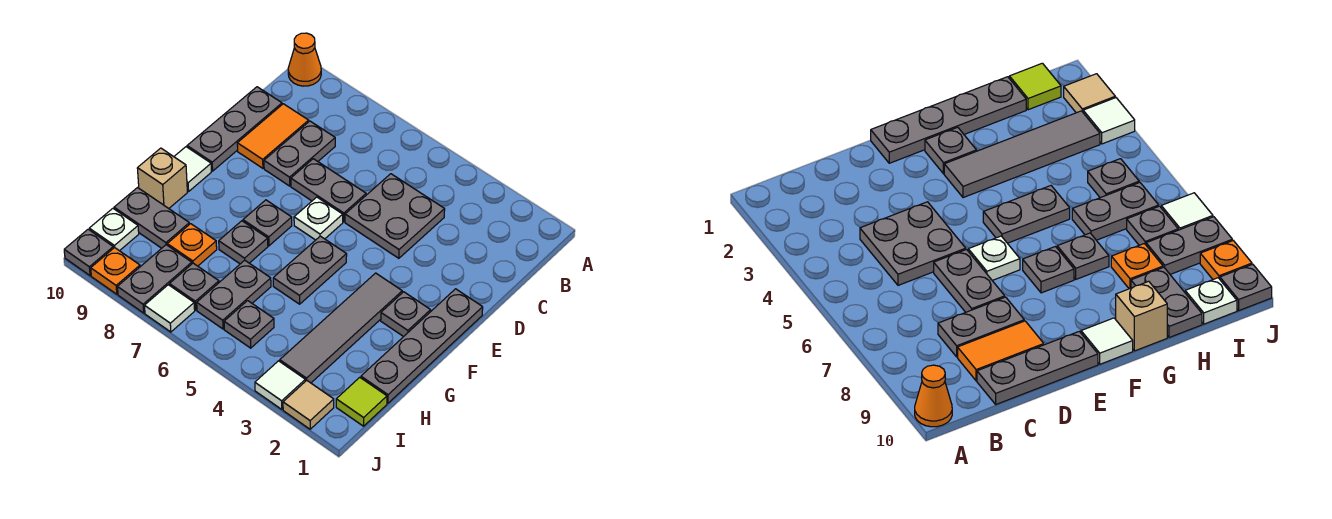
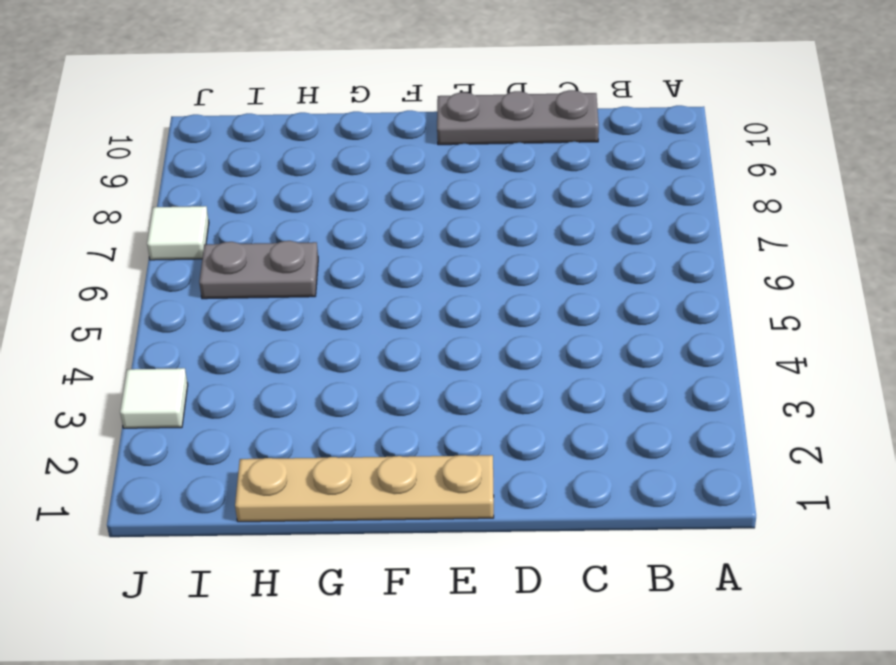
tan 1x4 plate [235,455,494,522] -> grey 1x4 plate [361,289,483,403]
none -> orange 1x1 cone [288,33,321,86]
none -> grey 2x2 plate [345,174,445,258]
none -> grey 1x2 plate [264,121,335,186]

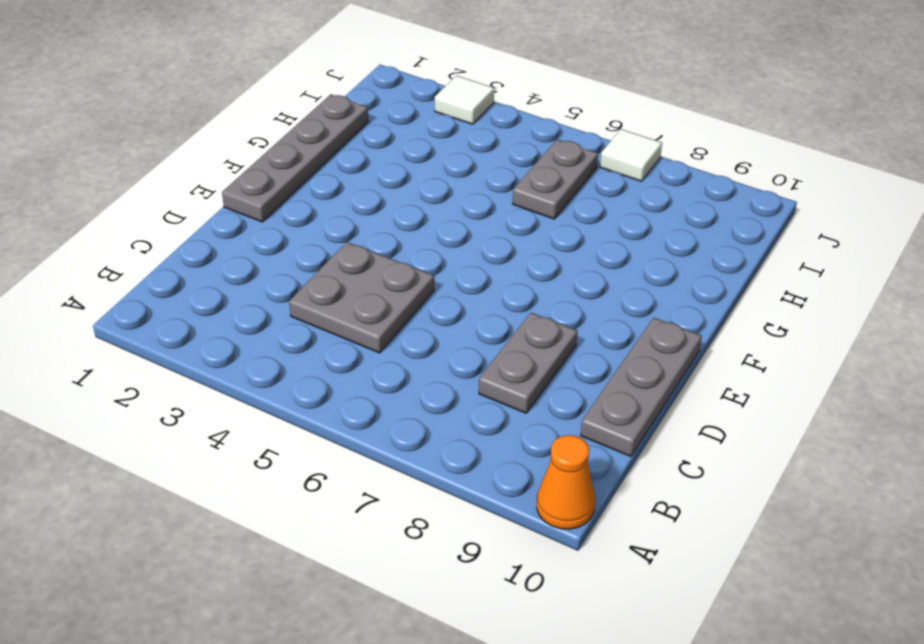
none -> orange 1x2 tile [237,104,309,168]
none -> grey 1x2 plate [291,159,366,222]
none -> white 1x1 plate [294,197,343,240]

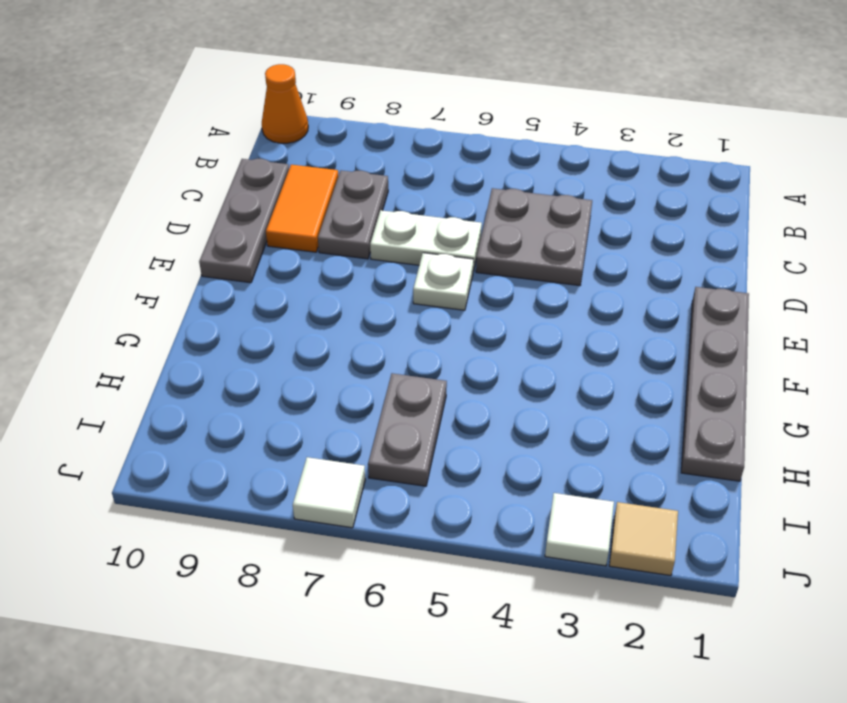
white 1x2 plate [370,210,482,272] -> grey 1x2 plate [291,159,366,222]
none -> grey 1x1 plate [381,292,431,337]
none -> grey 1x4 tile [280,273,402,383]
none -> grey 1x2 plate [273,236,347,304]

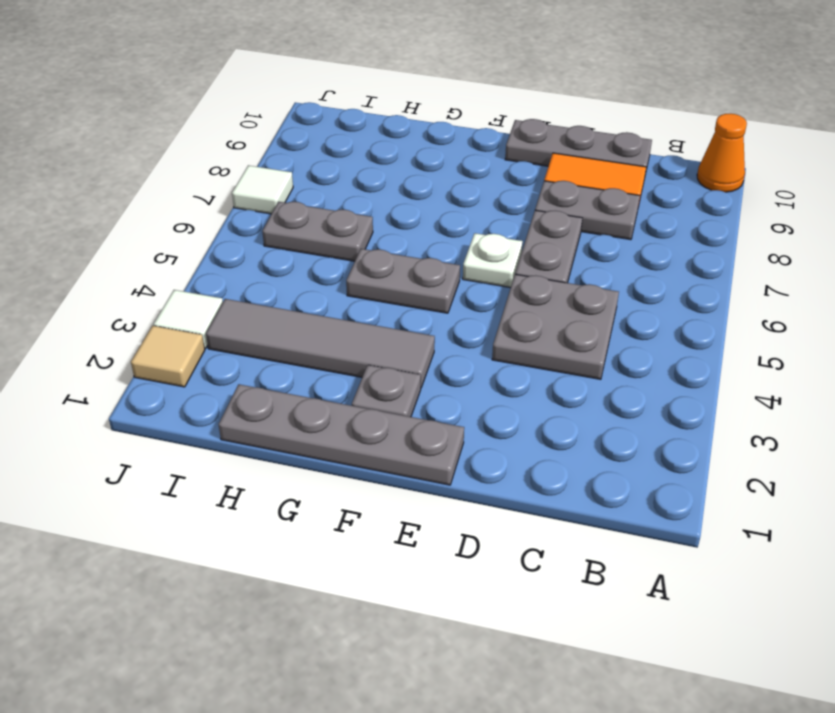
none -> grey 1x1 plate [243,200,292,246]
none -> white 1x1 tile [174,147,211,192]
none -> grey 1x1 plate [219,221,268,264]

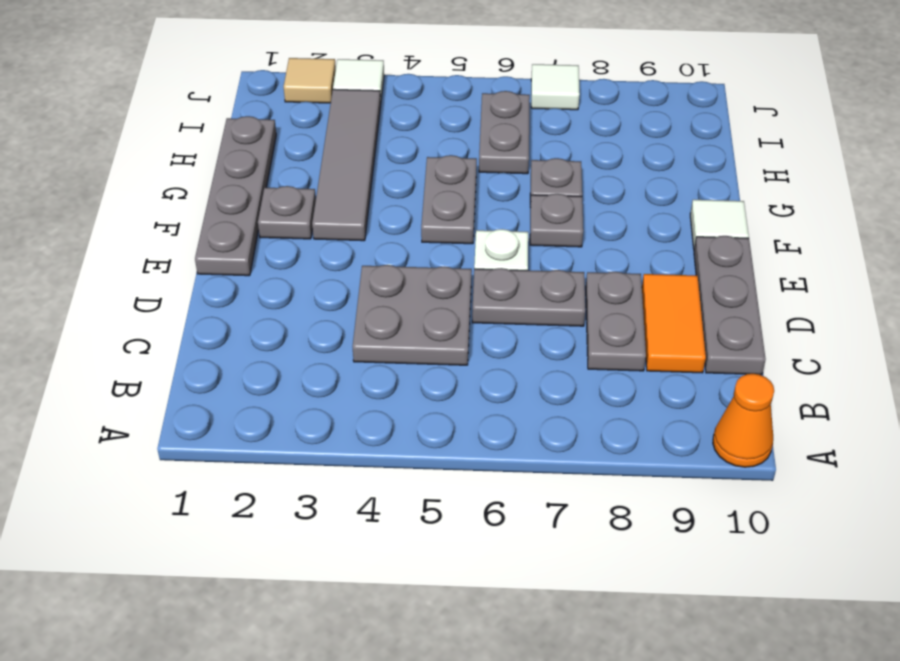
none -> tan 1x1 brick [137,148,187,208]
none -> orange 1x1 plate [167,224,217,266]
none -> grey 1x2 plate [114,188,189,248]

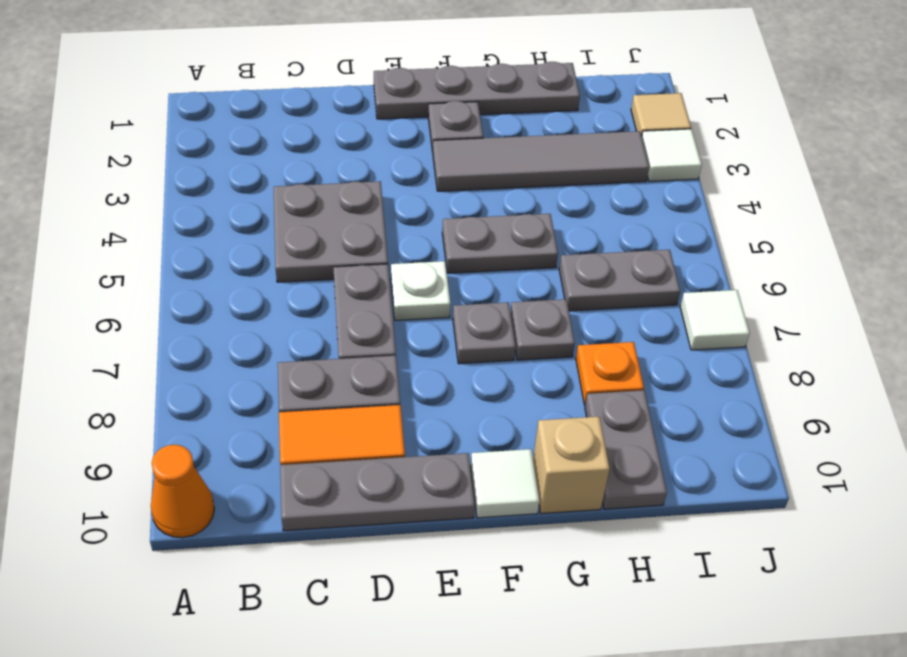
none -> lime 1x1 tile [336,377,387,426]
none -> grey 1x1 plate [224,301,274,348]
none -> grey 1x1 plate [170,263,219,310]

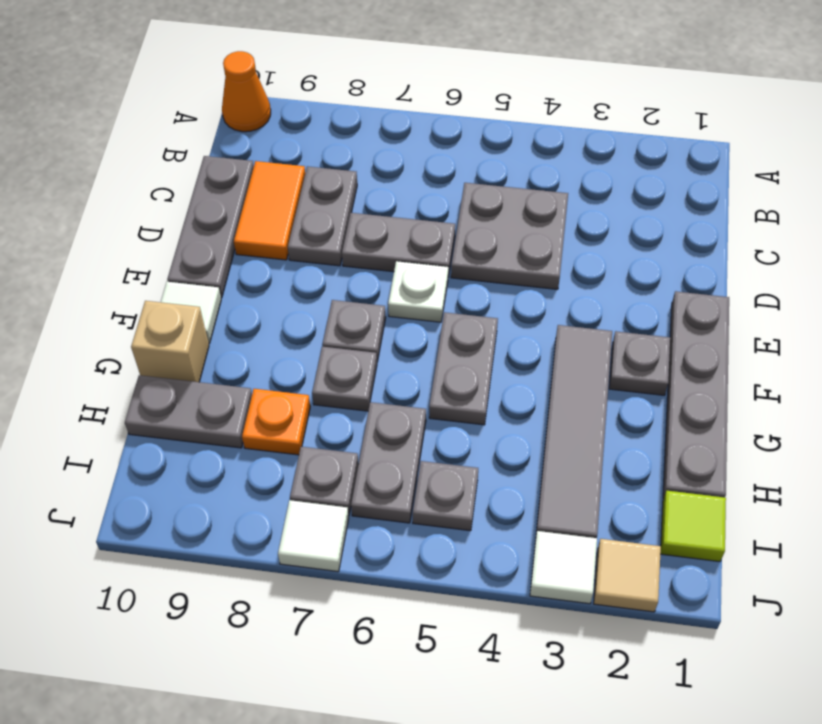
none -> grey 1x2 plate [118,245,192,313]
none -> white 1x1 plate [89,209,139,251]
none -> orange 1x1 plate [91,248,140,294]

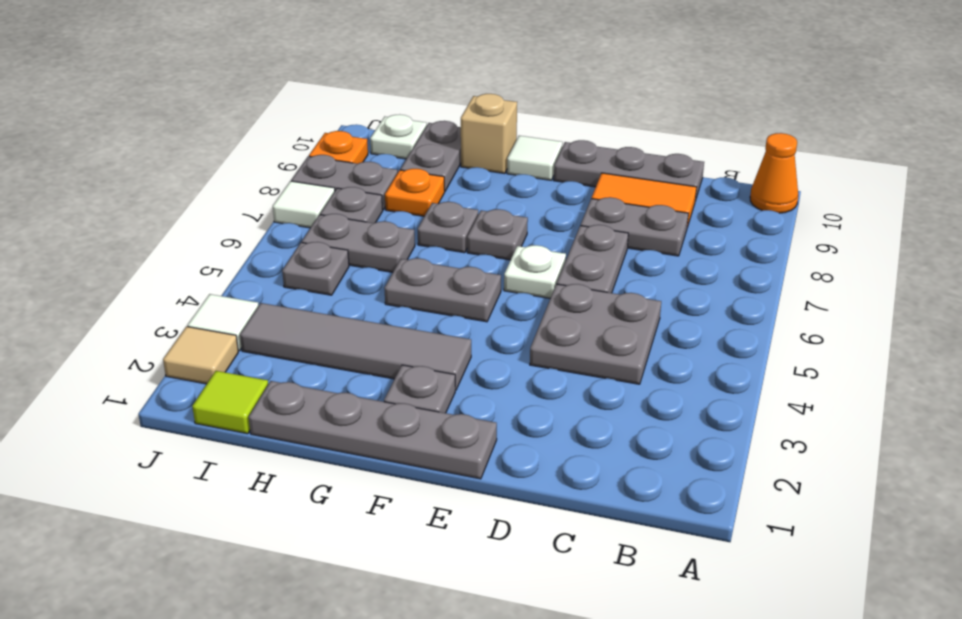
none -> grey 1x1 plate [64,229,113,276]

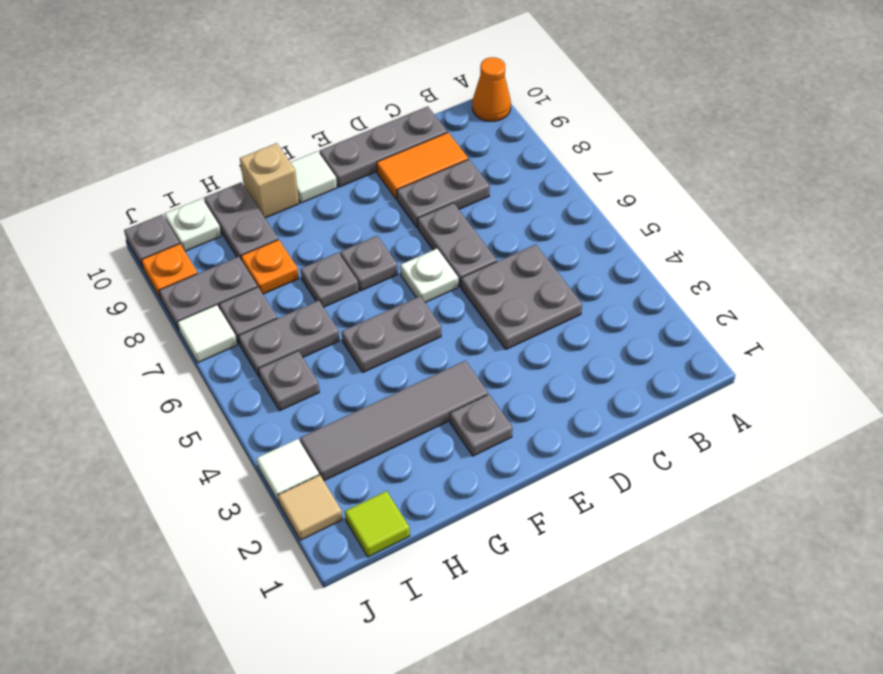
none -> grey 1x4 plate [361,289,483,403]

